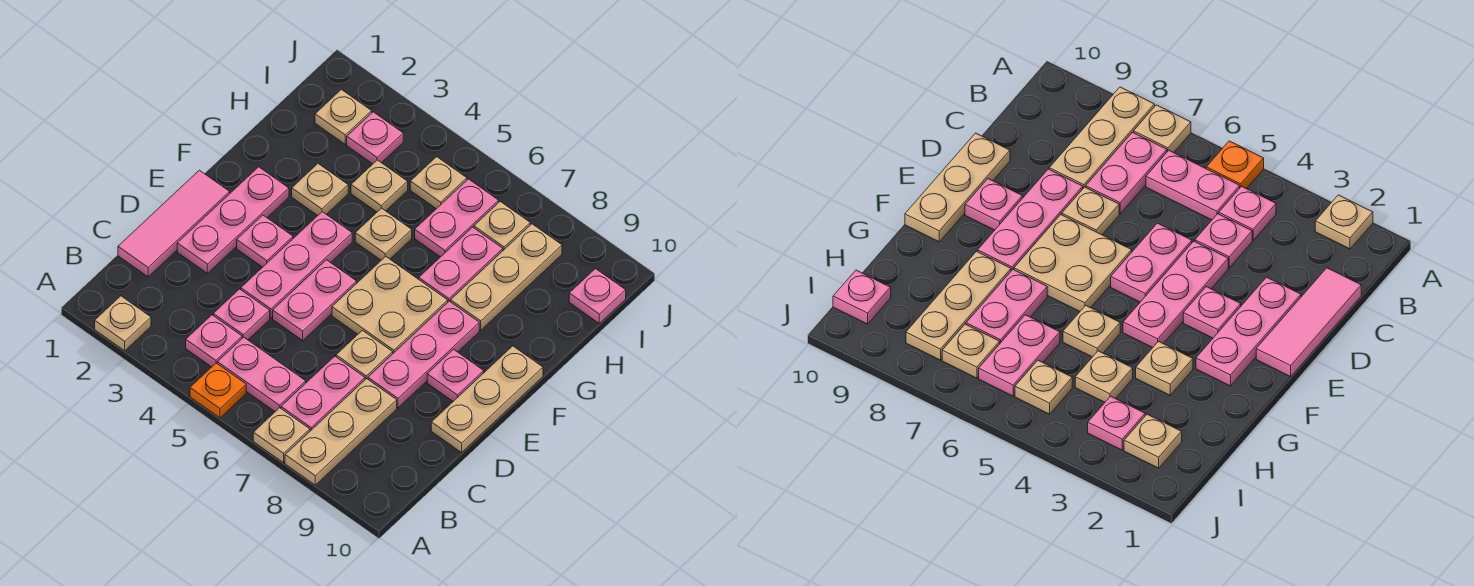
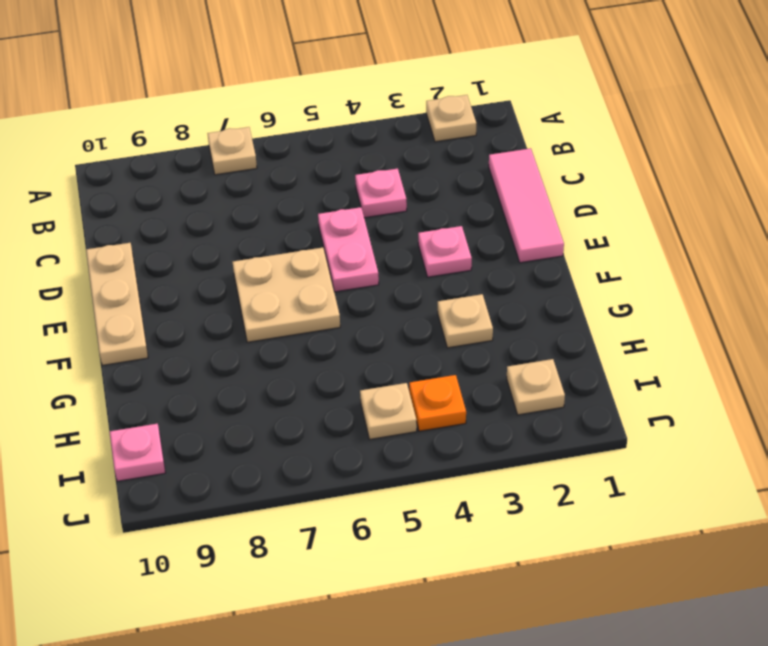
orange 1x1 plate [409,375,466,431] -> orange 1x1 plate moved to [190,363,246,418]
none -> tan 1x3 plate [285,378,397,485]
none -> pink 1x1 plate [186,315,242,367]
none -> pink 1x2 plate [217,337,306,412]

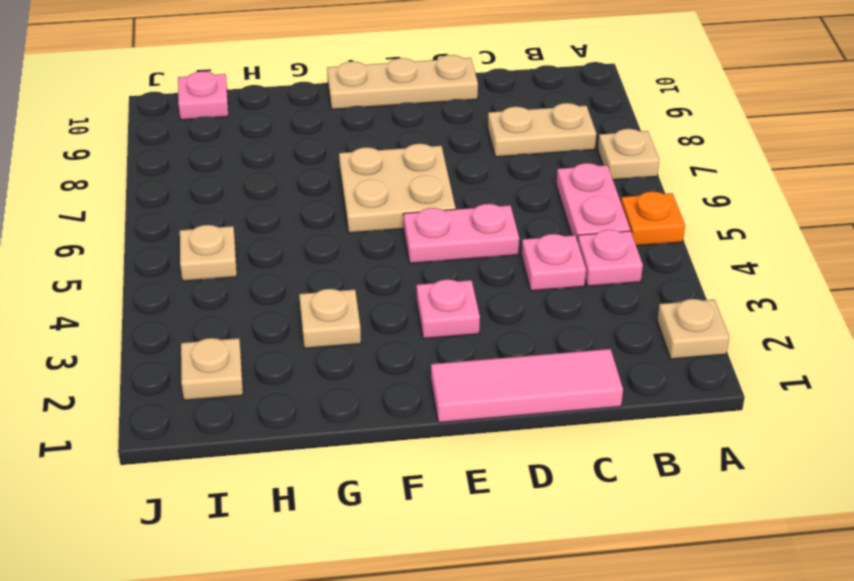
tan 1x2 plate [488,103,596,157] -> tan 1x3 plate [285,378,397,485]
none -> pink 1x2 plate [281,356,365,431]
none -> pink 1x3 plate [177,167,289,273]
none -> pink 1x3 plate [241,212,352,318]

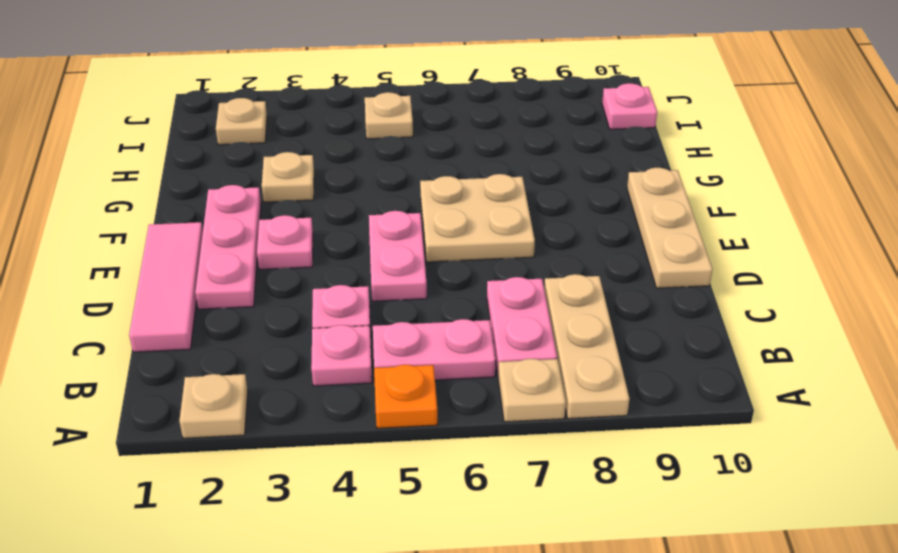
none -> pink 1x3 plate [241,212,352,318]
none -> tan 1x1 plate [336,330,393,379]
none -> pink 1x3 plate [368,301,479,408]

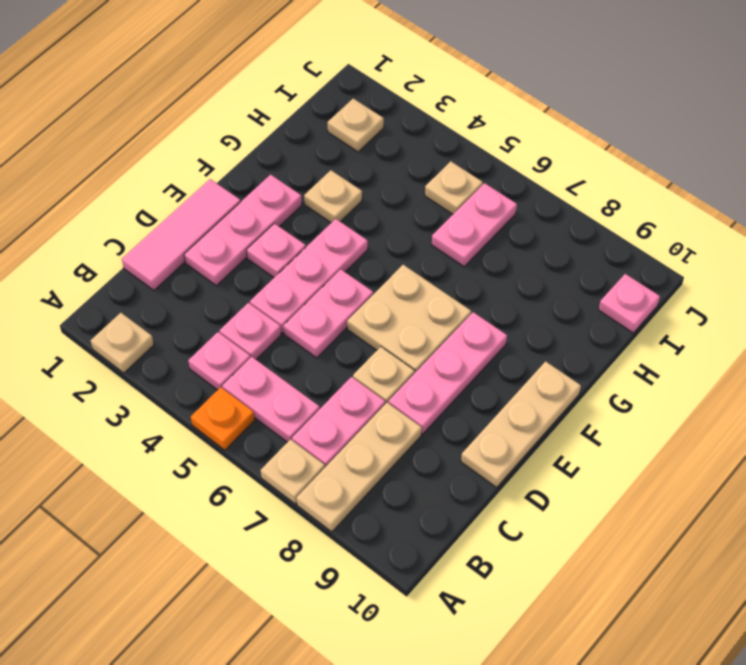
none -> pink 1x1 plate [427,349,484,401]
none -> tan 1x1 plate [355,208,412,260]
none -> pink 1x2 plate [419,227,503,302]

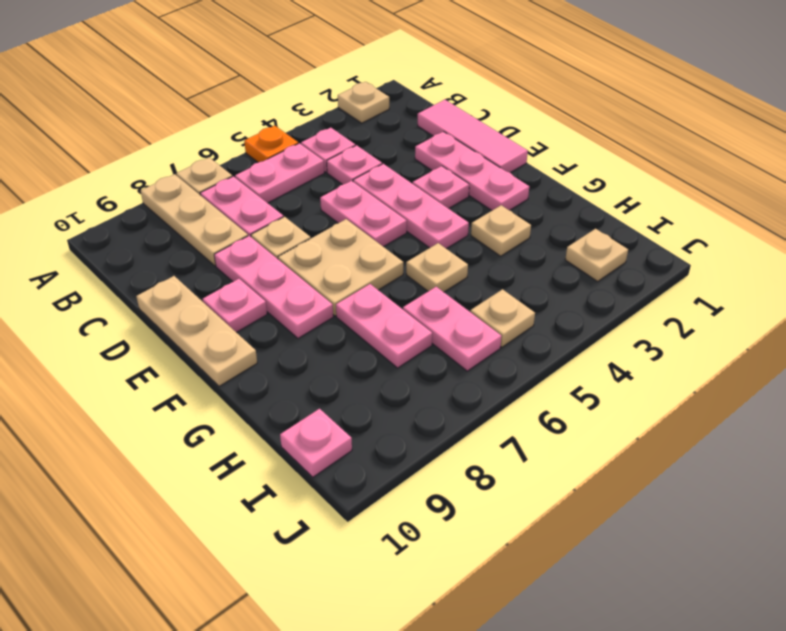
none -> tan 1x3 plate [451,224,562,330]
none -> tan 1x1 plate [351,160,408,212]
none -> pink 1x1 plate [347,112,403,164]

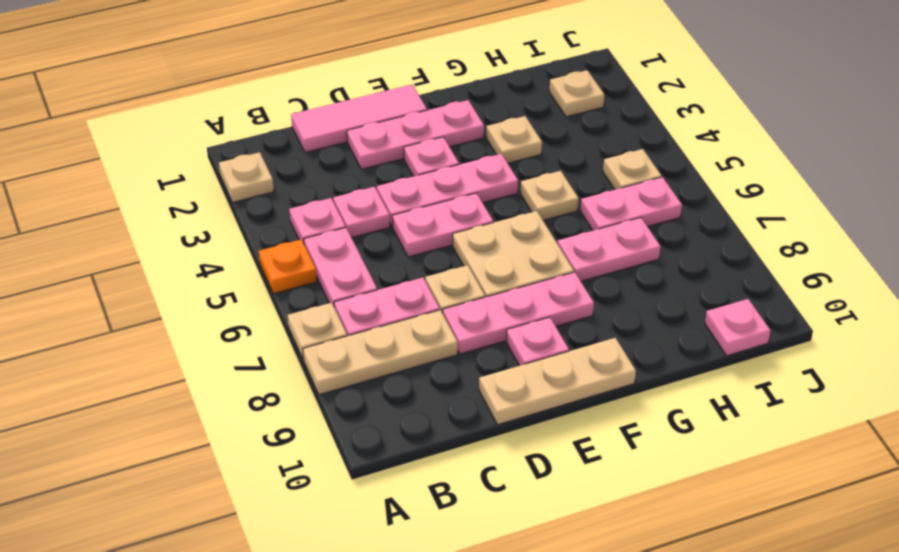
none -> tan 1x3 plate [451,224,562,330]
none -> tan 1x1 plate [351,160,408,212]
none -> pink 1x1 plate [347,112,403,164]

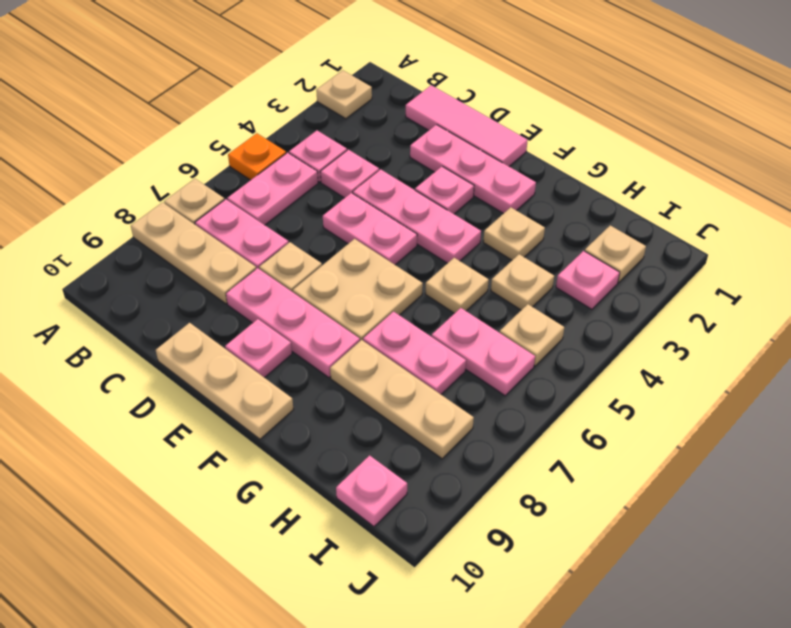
none -> tan 1x1 plate [474,202,530,250]

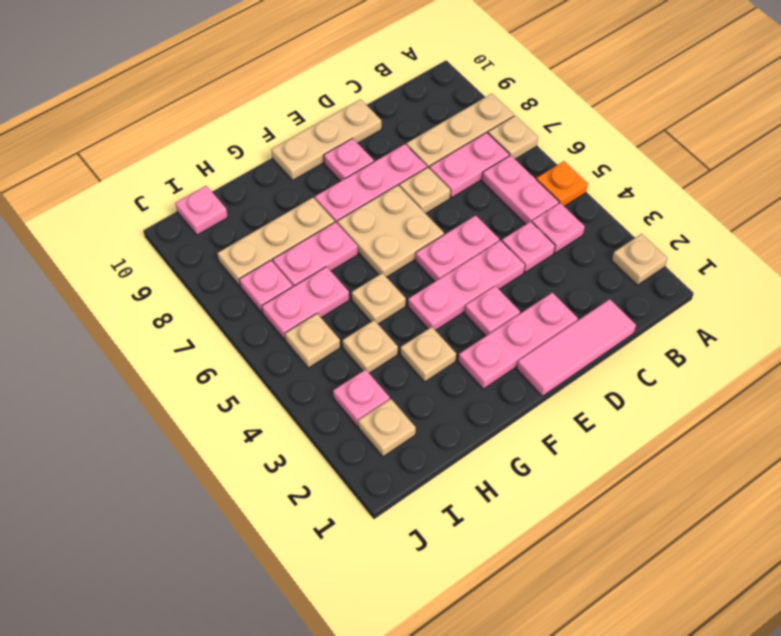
pink 1x1 plate [239,260,293,313] -> tan 1x1 plate [474,202,530,250]

